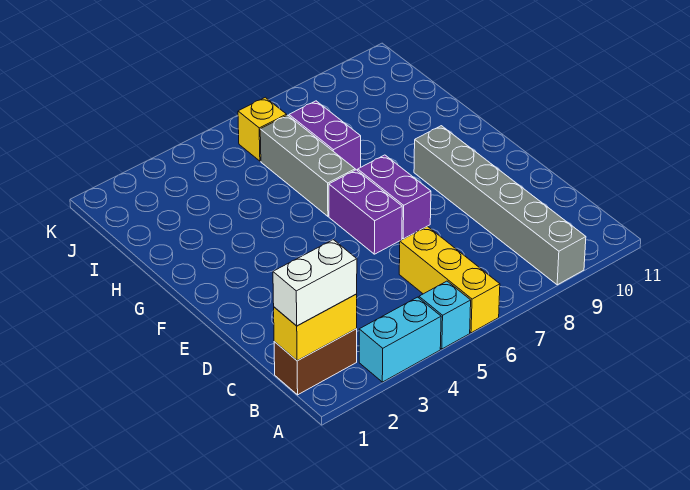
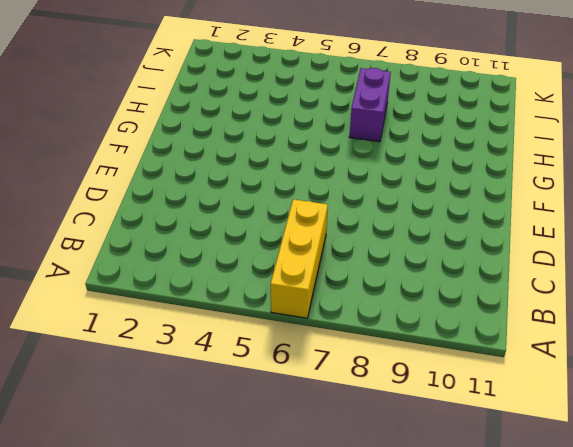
none -> cyan 1x2 brick [359,297,441,382]
none -> cyan 1x1 brick [419,281,471,349]
none -> grey 1x6 brick [414,126,586,285]

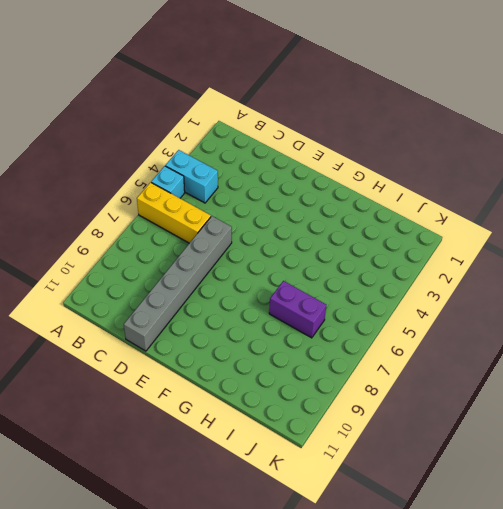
cyan 1x2 brick [165,150,218,203] -> cyan 1x2 brick turned to [359,297,441,382]
grey 1x6 brick [124,216,232,351] -> grey 1x6 brick turned to [414,126,586,285]
none -> brown 1x2 brick [274,329,357,395]
none -> purple 1x2 brick [329,170,402,254]
none -> purple 1x2 brick [358,155,431,239]

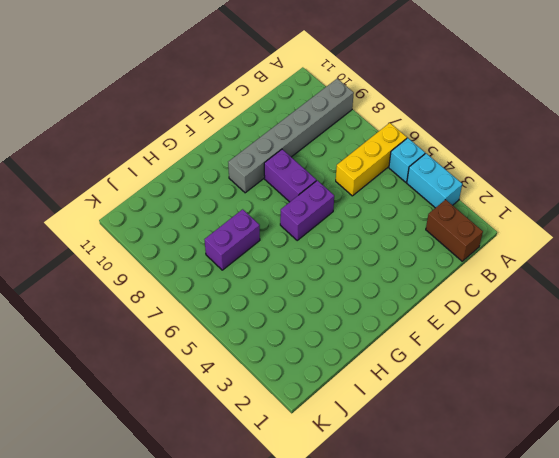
purple 1x2 brick [264,149,316,202] -> purple 1x2 brick turned to [358,155,431,239]
none -> grey 1x3 brick [260,115,355,216]
none -> yellow 1x1 brick [238,97,287,161]
none -> yellow 1x2 brick [274,294,357,361]

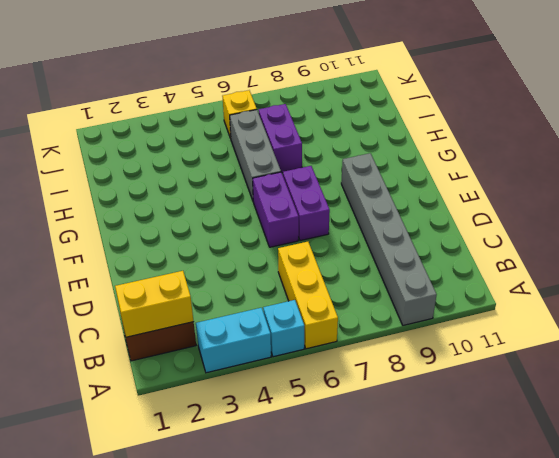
none -> white 1x2 brick [273,240,357,326]

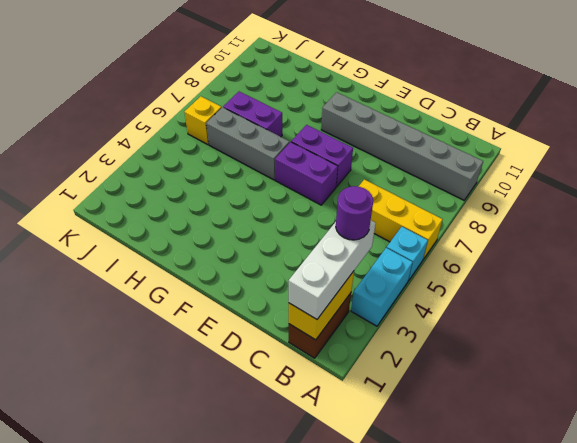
white 1x3 brick [289,221,376,319] -> white 1x2 brick [273,240,357,326]
purple 1x1 round brick [336,186,373,240] -> none

